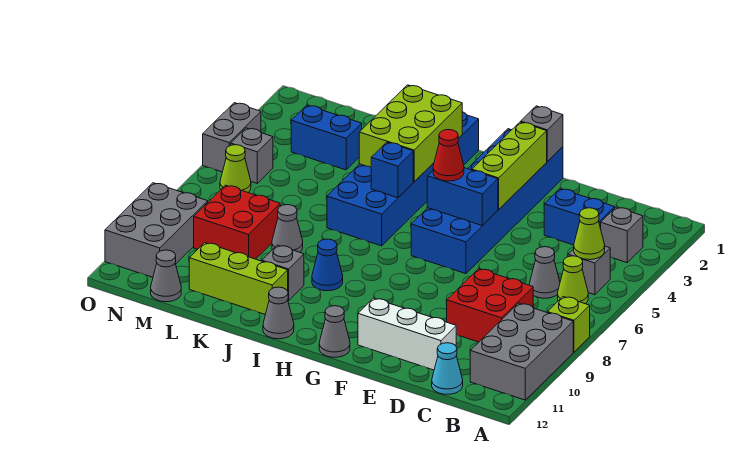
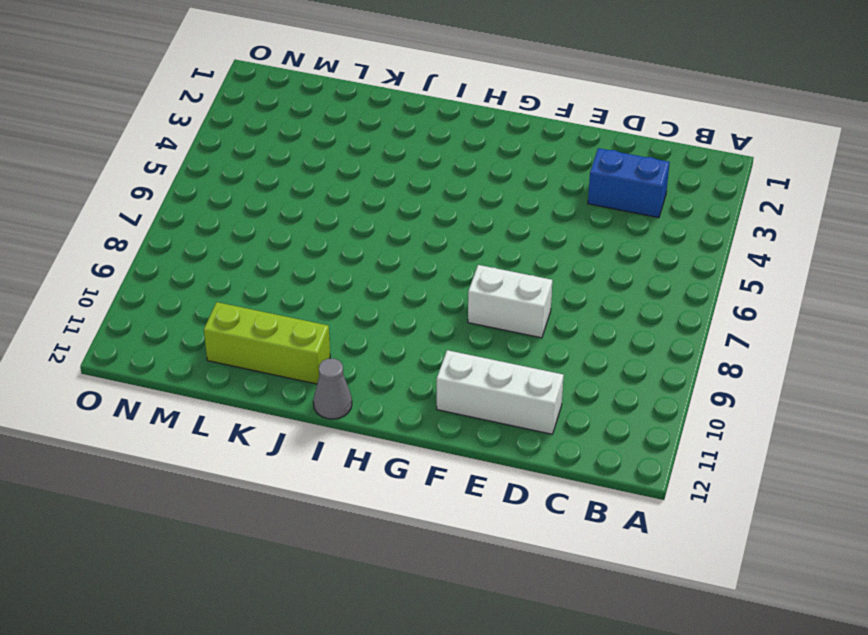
white 1x2 brick [468,265,552,338] -> none
none -> lime 1x1 brick [547,297,590,352]
none -> grey 2x3 brick [470,303,573,400]
none -> grey 1x1 brick [601,207,643,263]
none -> grey 1x1 brick [568,246,610,295]

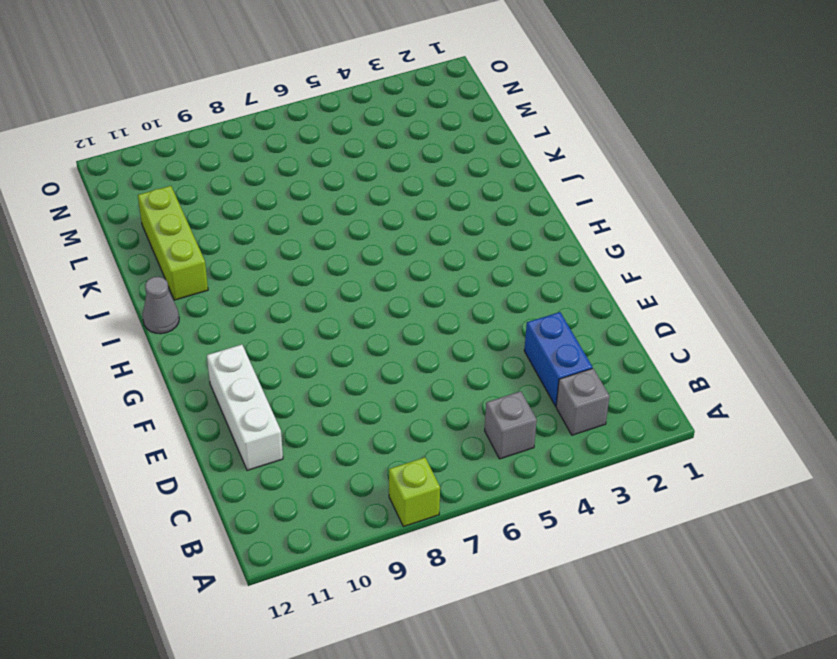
none -> grey 2x3 brick [470,303,573,400]
none -> lime 1x1 cone [558,256,588,304]
none -> grey 1x1 cone [529,247,560,298]
none -> red 2x2 brick [447,269,533,342]

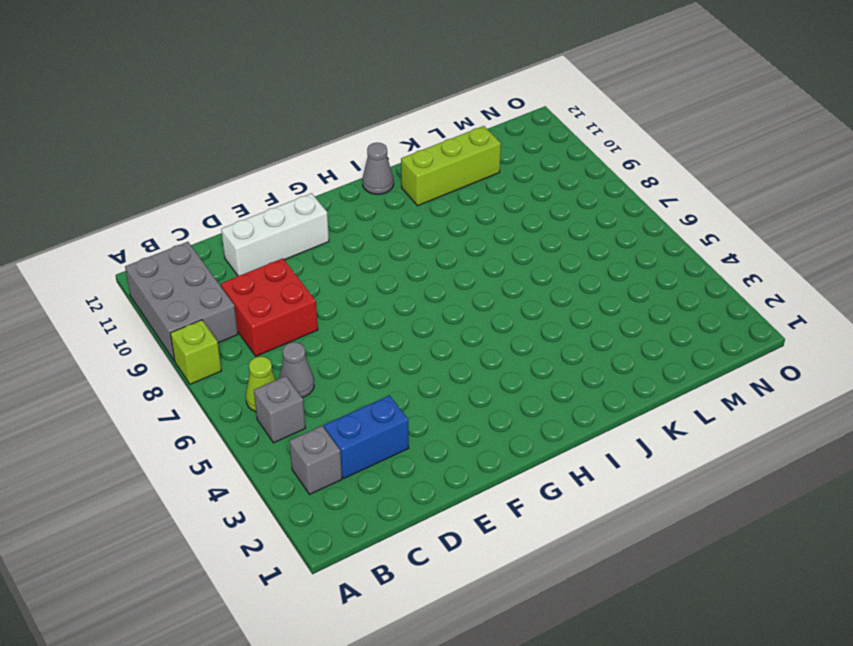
none -> cyan 1x1 cone [432,343,463,394]
none -> blue 2x6 brick [411,129,563,274]
none -> grey 1x1 cone [319,306,350,357]
none -> blue 2x6 brick [327,112,479,246]

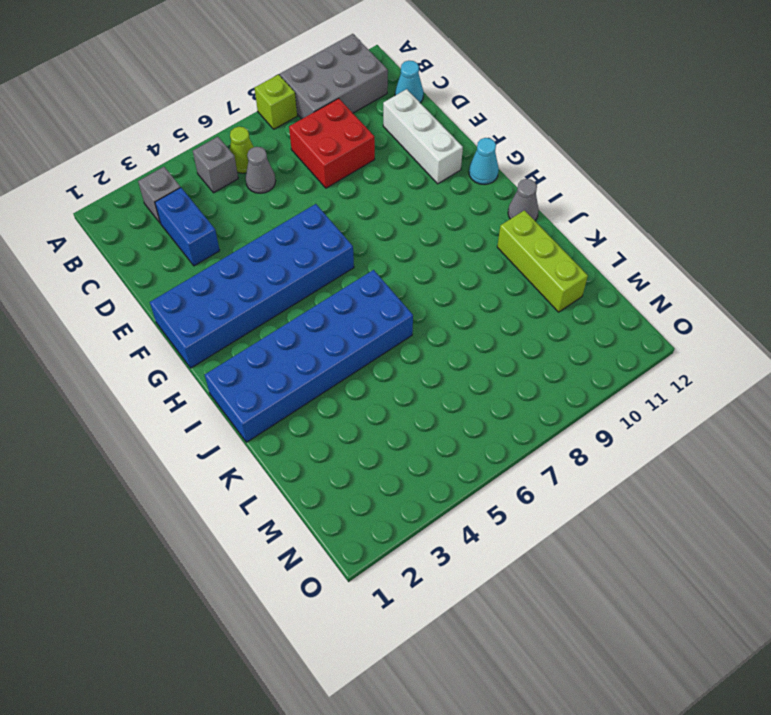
cyan 1x1 cone [469,138,499,185] -> grey 1x1 cone [319,306,350,357]
none -> blue 1x1 cone [312,239,343,291]
none -> grey 1x1 brick [262,245,304,301]
none -> grey 1x1 cone [272,205,303,252]
none -> blue 1x2 brick [291,105,362,170]

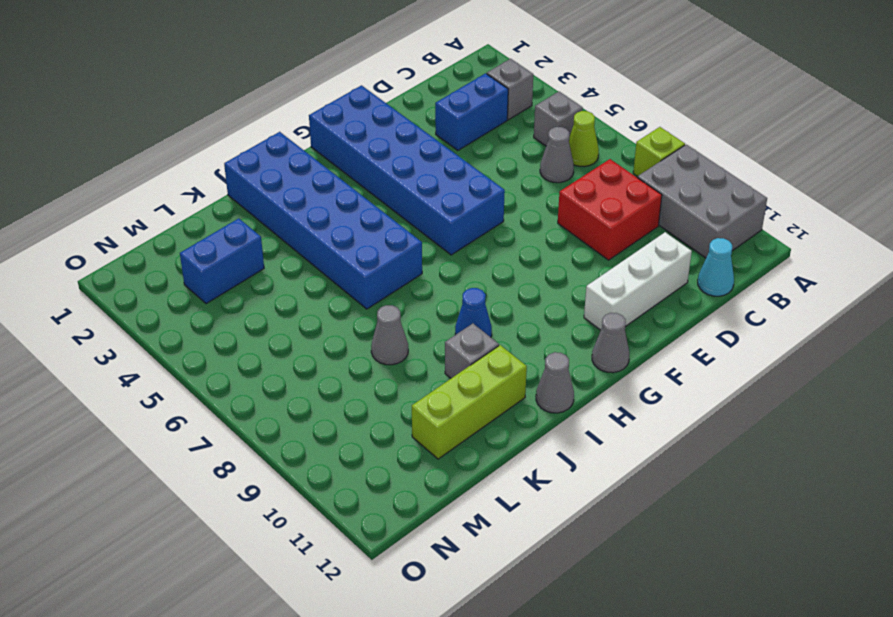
none -> red 2x2 brick [194,185,280,259]
none -> grey 1x1 cone [151,250,181,302]
none -> grey 1x1 brick [231,128,273,183]
none -> lime 1x1 cone [220,145,251,192]

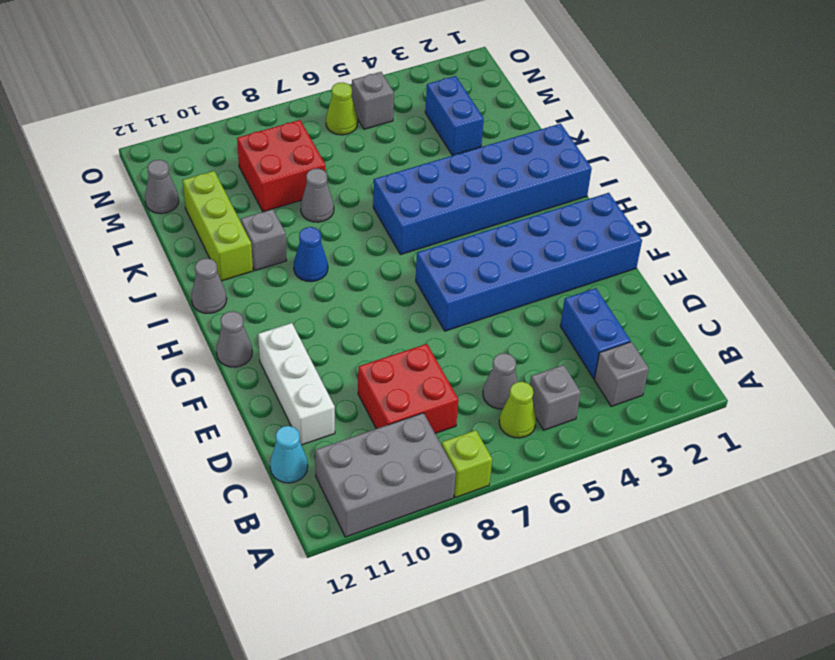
none -> grey 2x3 brick [105,183,208,277]
none -> grey 1x2 brick [203,103,261,172]
none -> lime 1x1 cone [574,208,605,260]
none -> grey 1x1 brick [521,106,563,162]

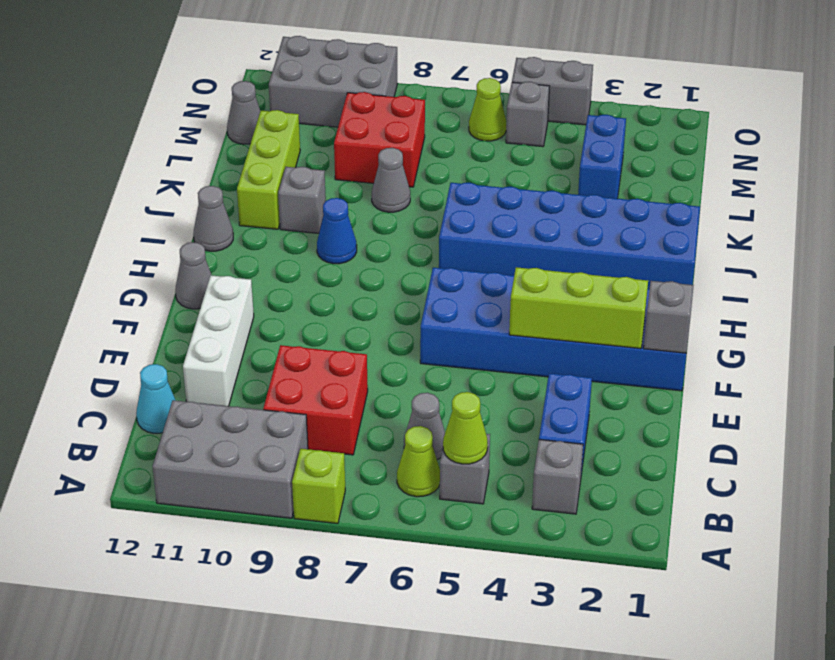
none -> blue 1x2 brick [427,168,498,226]
none -> lime 2x3 brick [359,85,462,182]
none -> blue 1x1 brick [371,142,413,198]
none -> red 1x1 cone [433,130,464,181]

